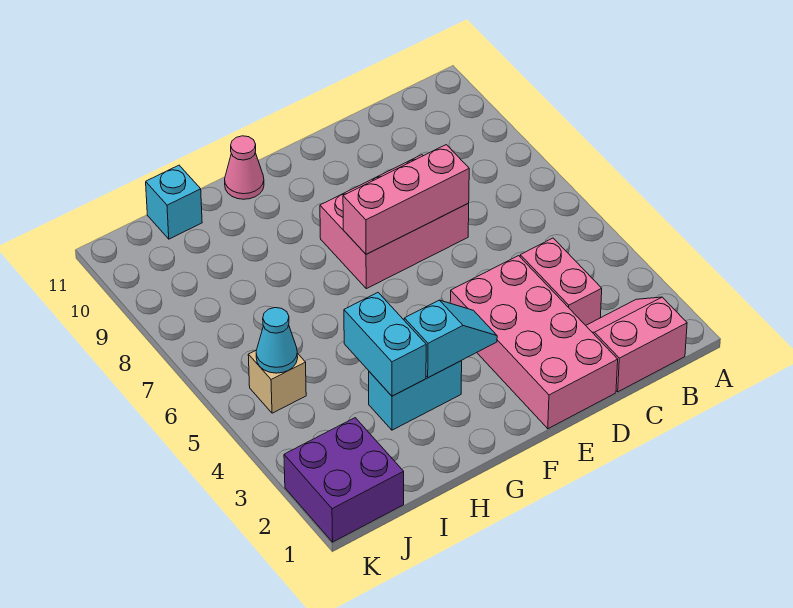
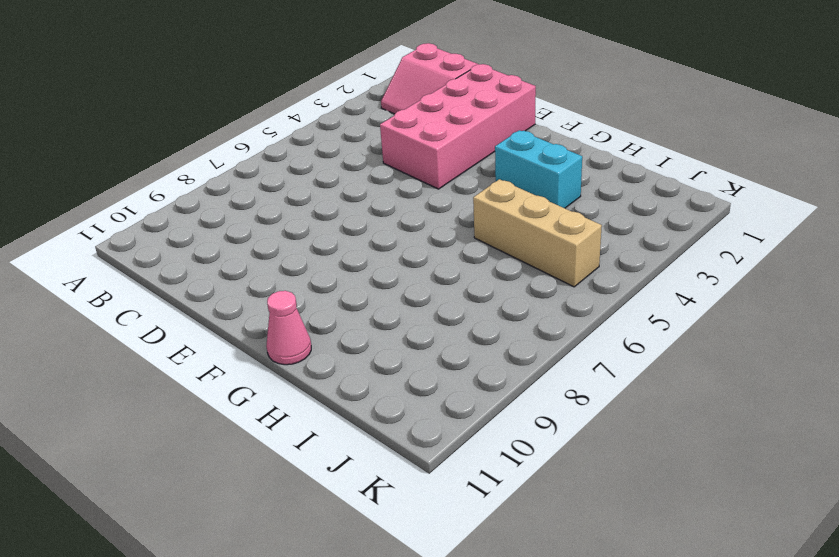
tan 1x3 brick [473,179,602,287] -> tan 1x1 brick [248,350,306,413]
none -> pink 1x2 brick [520,238,602,325]
none -> pink 2x3 brick [320,155,469,289]
none -> cyan 1x1 brick [146,165,202,239]

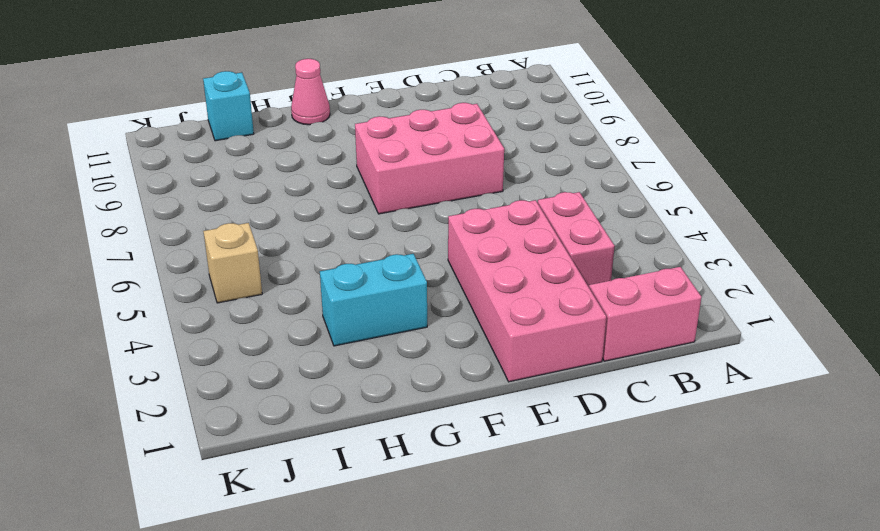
none -> purple 2x2 brick [284,418,404,542]
none -> pink 1x3 brick [343,145,469,254]
none -> cyan 1x2 slope [404,300,497,378]

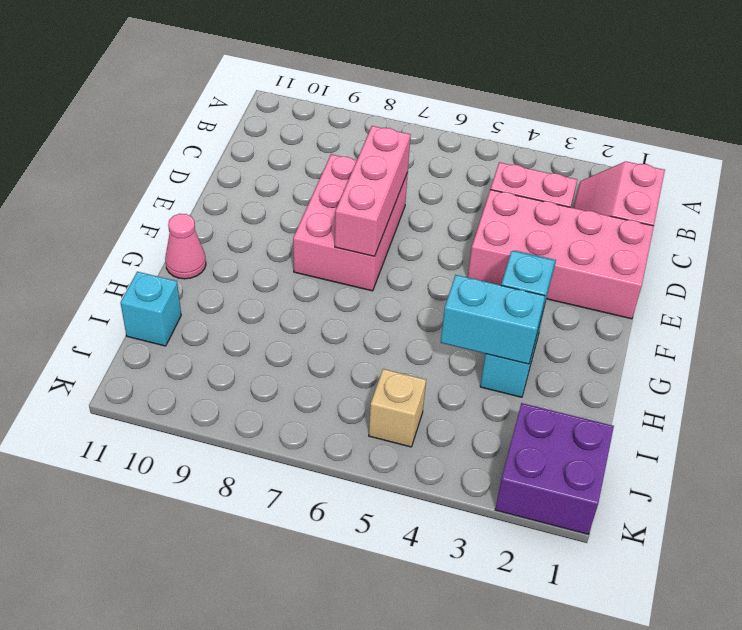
none -> cyan 1x1 cone [256,308,298,373]

